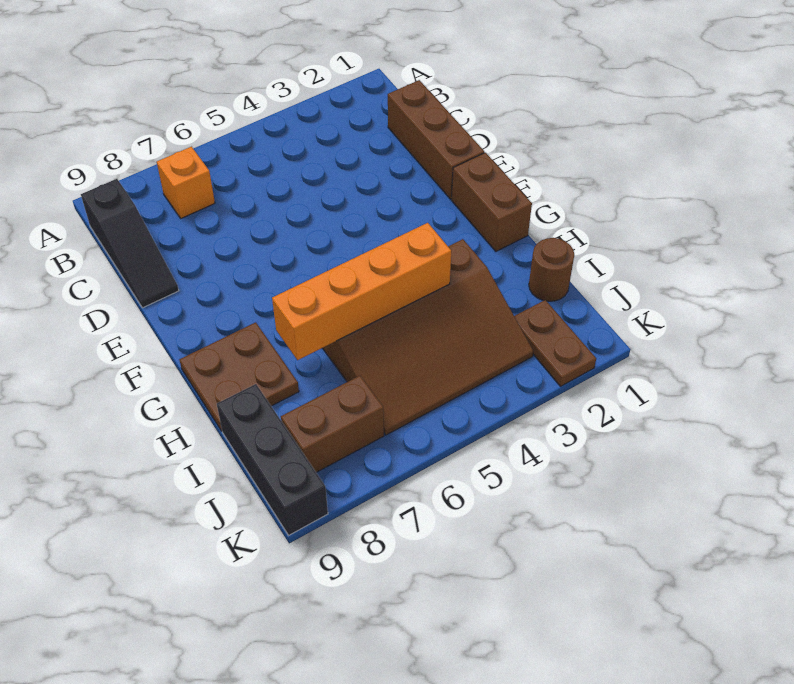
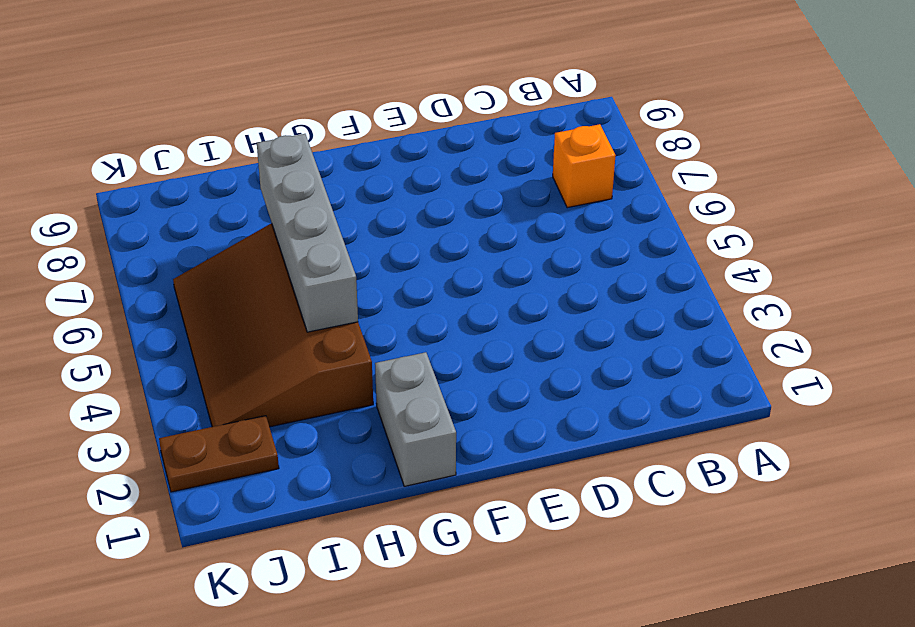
grey 1x2 brick [375,352,456,486] -> brown 1x2 brick [451,153,532,251]
grey 1x4 brick [257,134,358,332] -> orange 1x4 brick [272,223,451,360]
none -> black 1x3 slope [81,179,179,308]
none -> brown 1x3 brick [388,80,484,199]

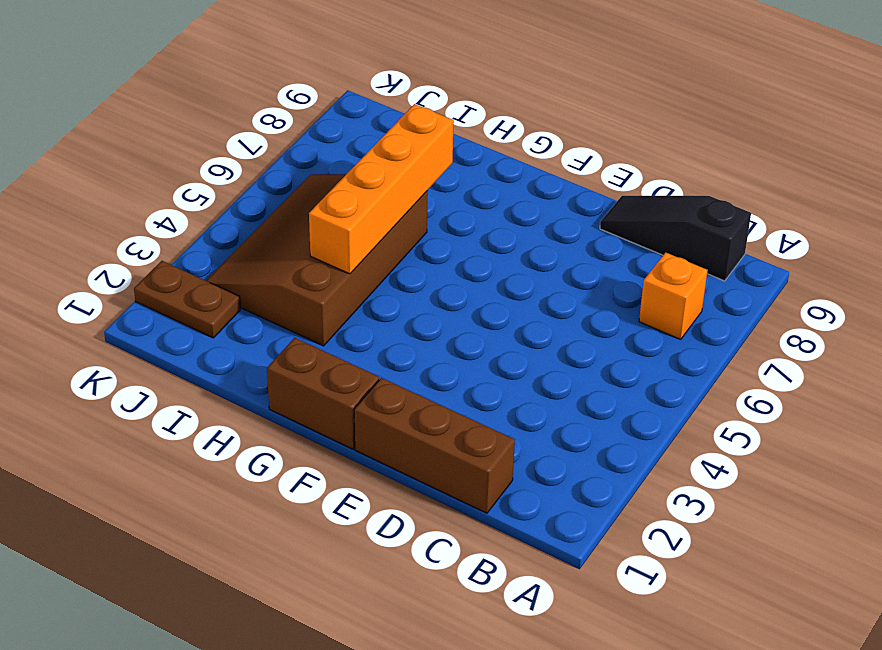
none -> brown 2x2 plate [179,322,299,431]
none -> brown 1x1 round brick [529,238,574,301]

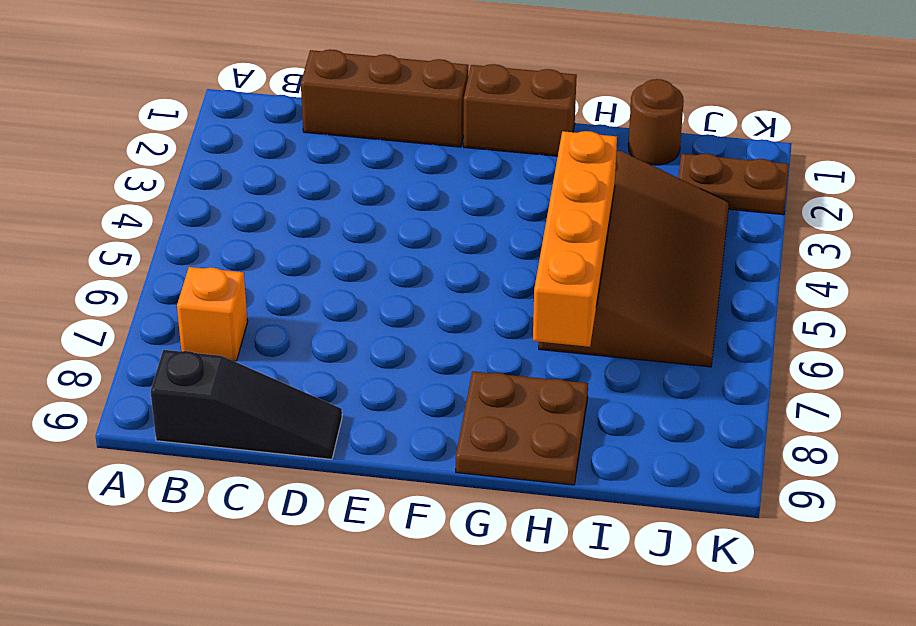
none -> black 1x3 brick [217,384,328,535]
none -> brown 1x2 brick [281,376,384,472]

